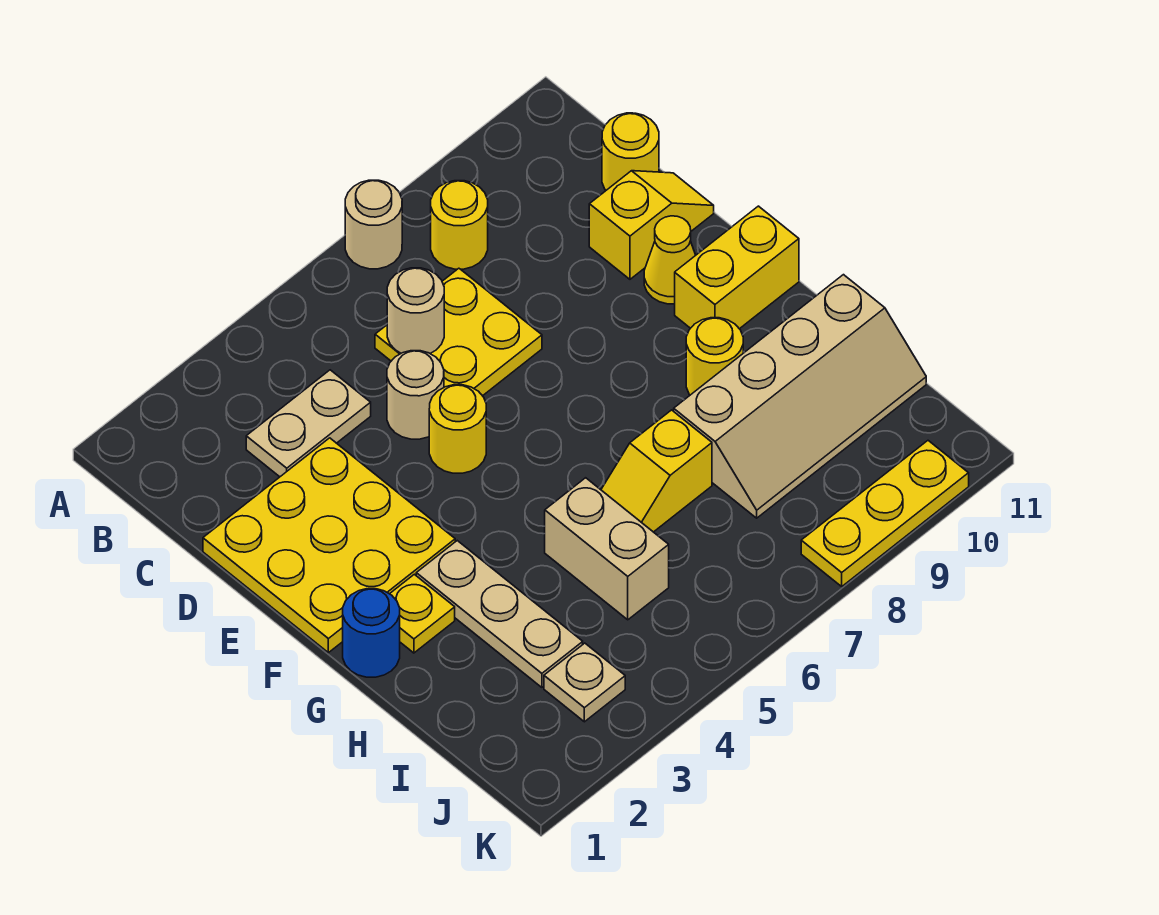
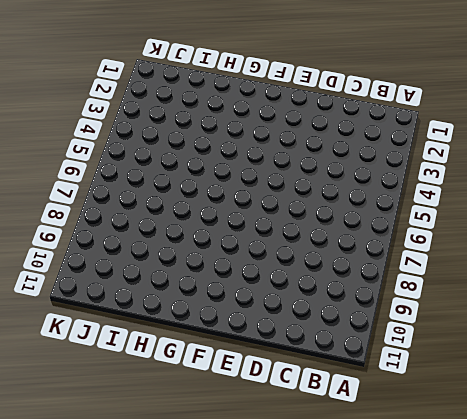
none -> tan 1x1 round brick [345,180,402,269]
none -> yellow 1x1 round brick [431,181,488,269]
none -> tan 1x2 plate [246,370,371,477]

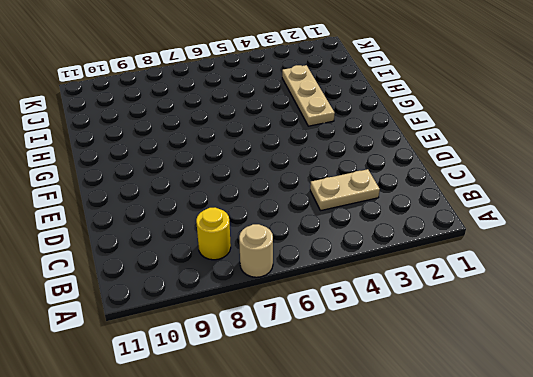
none -> yellow 2x2 plate [375,268,542,396]
none -> yellow 1x1 round brick [602,113,659,190]
none -> yellow 3x3 plate [203,438,455,653]

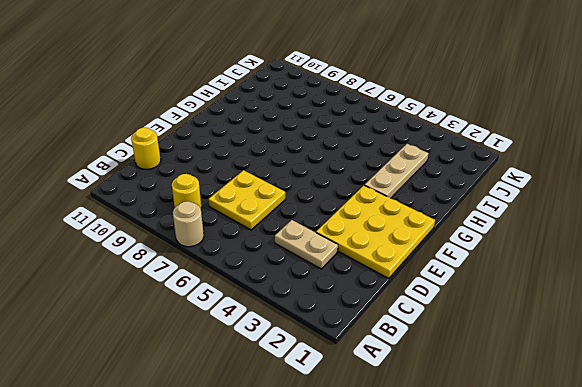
none -> tan 1x1 round brick [387,351,444,439]
none -> yellow 1x2 slope [589,171,714,279]
none -> yellow 1x1 round brick [429,385,486,473]

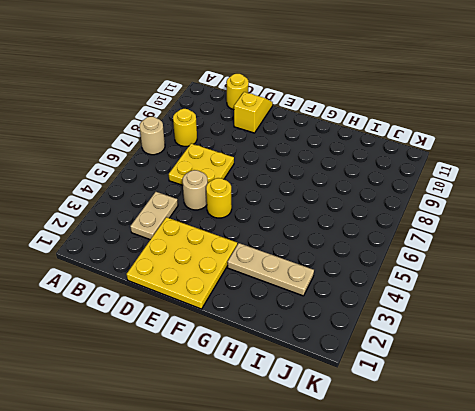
none -> yellow 1x1 cone [644,216,696,304]
none -> yellow 1x2 brick [675,206,799,329]
none -> blue 1x1 round brick [343,589,400,677]

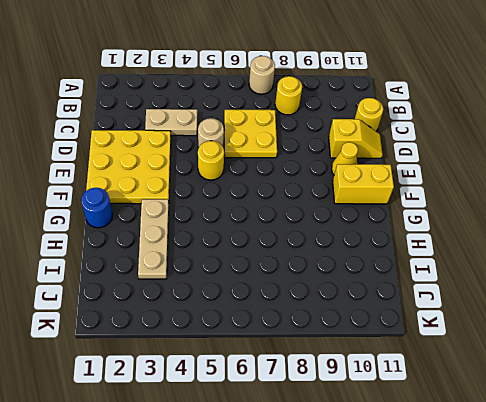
none -> yellow 1x1 plate [390,574,455,653]
none -> yellow 1x1 round brick [686,318,743,395]
none -> tan 1x2 brick [545,478,669,620]

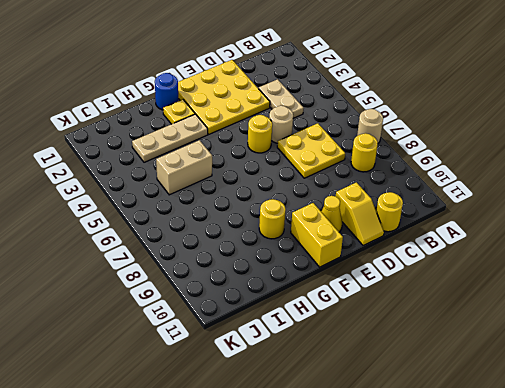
none -> yellow 1x2 slope [601,410,712,532]
none -> tan 2x4 slope [674,275,926,518]
none -> tan 1x1 plate [544,643,625,722]

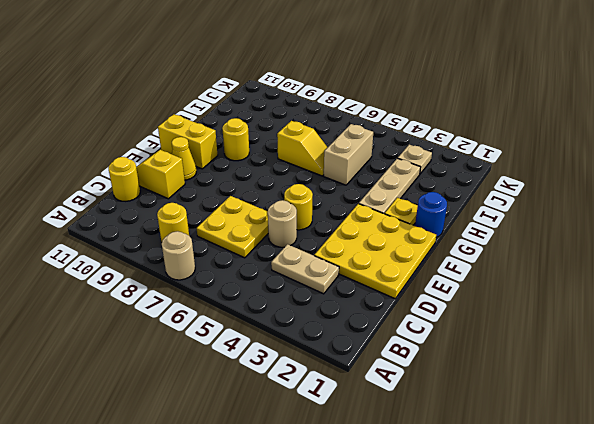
none -> tan 2x4 slope [674,275,926,518]
none -> yellow 1x3 plate [801,441,969,586]
none -> tan 1x1 round brick [387,268,444,353]

